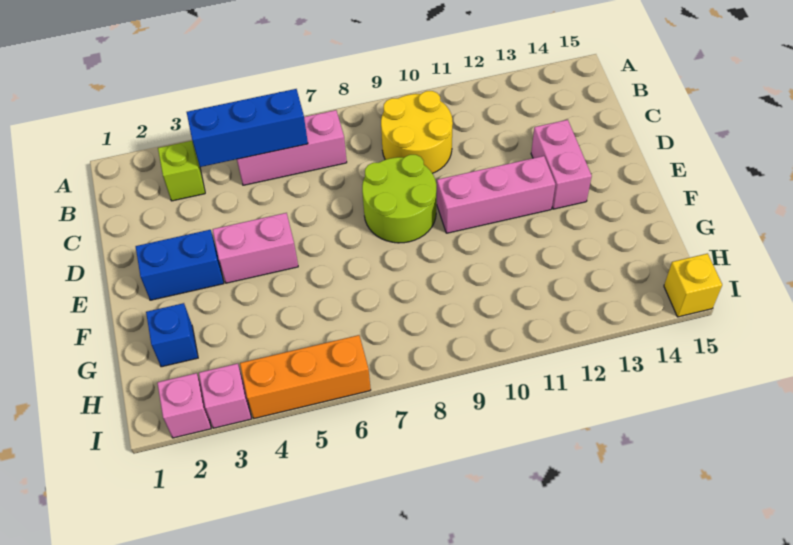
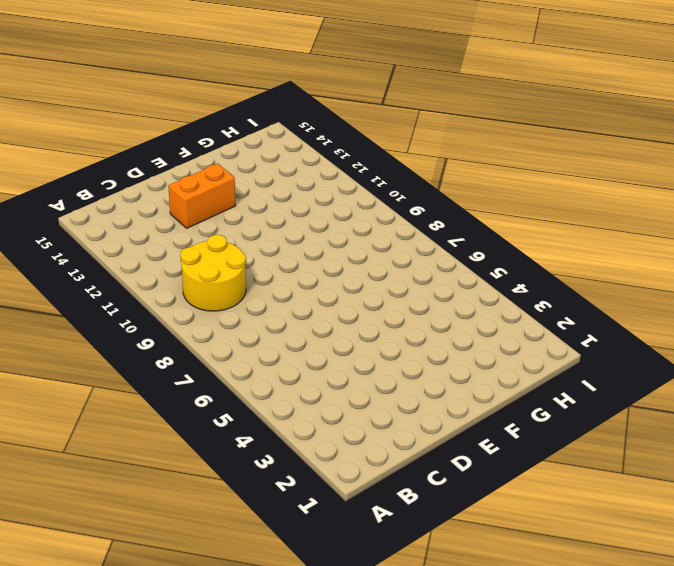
orange 1x2 brick [168,164,236,228] -> pink 1x2 brick [531,120,592,209]
none -> lime 1x1 brick [158,141,205,201]
none -> pink 1x3 brick [237,110,347,185]
none -> lime 2x2 round brick [362,155,436,243]

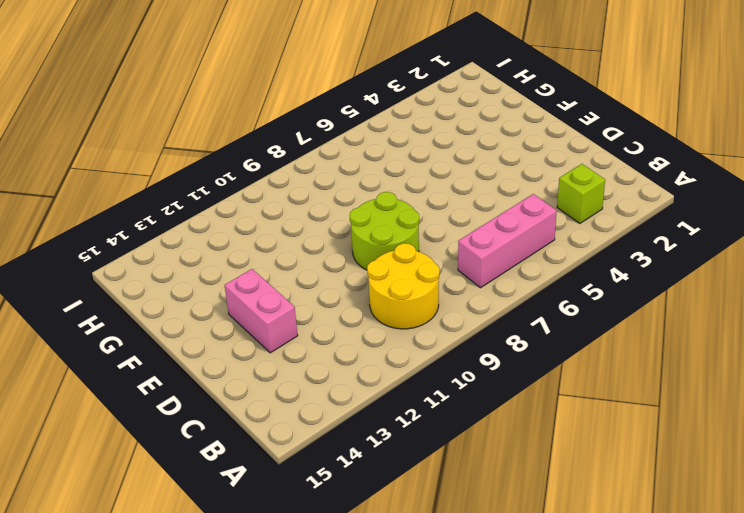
none -> blue 1x2 brick [136,230,224,300]
none -> pink 1x2 brick [213,213,298,283]
none -> pink 1x3 brick [437,156,555,233]

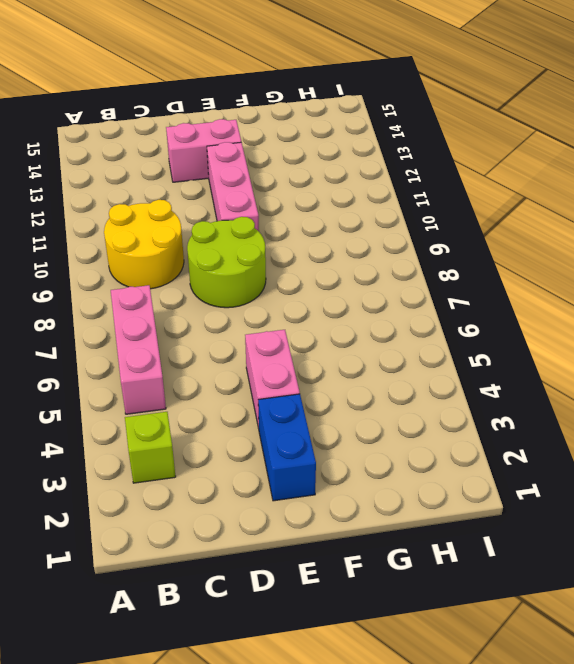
none -> blue 1x1 brick [146,303,198,367]
none -> pink 1x1 brick [157,373,211,438]
none -> pink 1x1 brick [199,364,251,428]

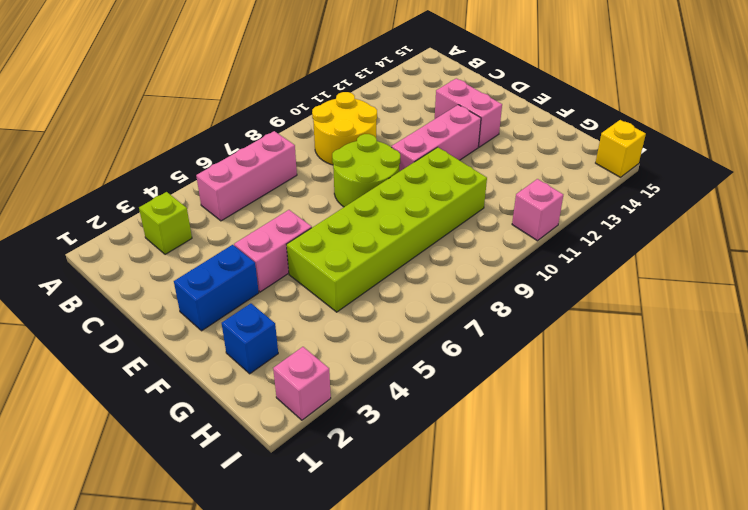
lime 2x6 brick [286,147,487,312] -> none
pink 1x1 brick [512,179,563,241] -> pink 1x1 brick moved to [199,364,251,428]
none -> orange 1x3 brick [240,335,371,418]
none -> blue 1x3 brick [187,89,308,167]

